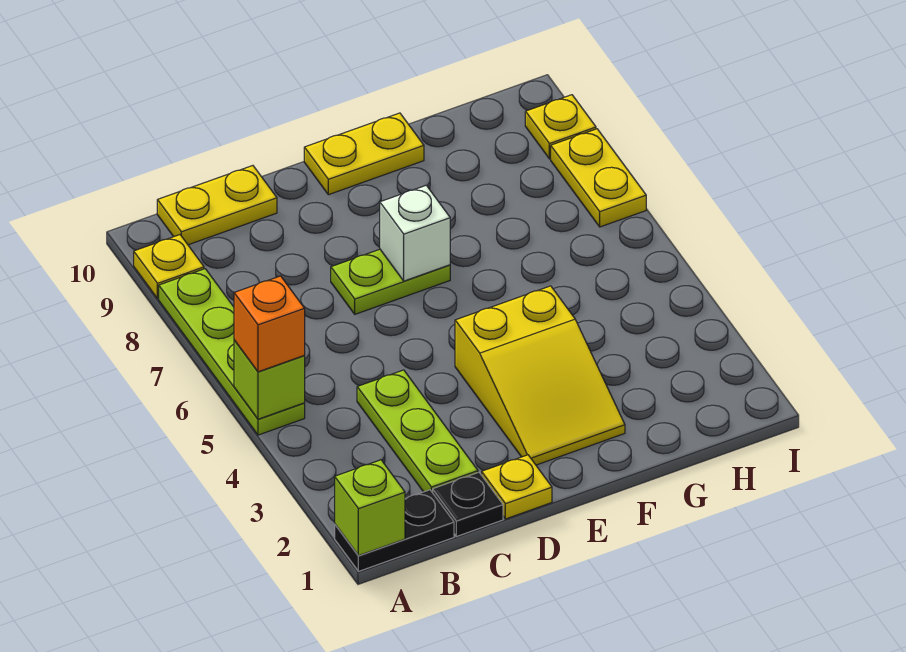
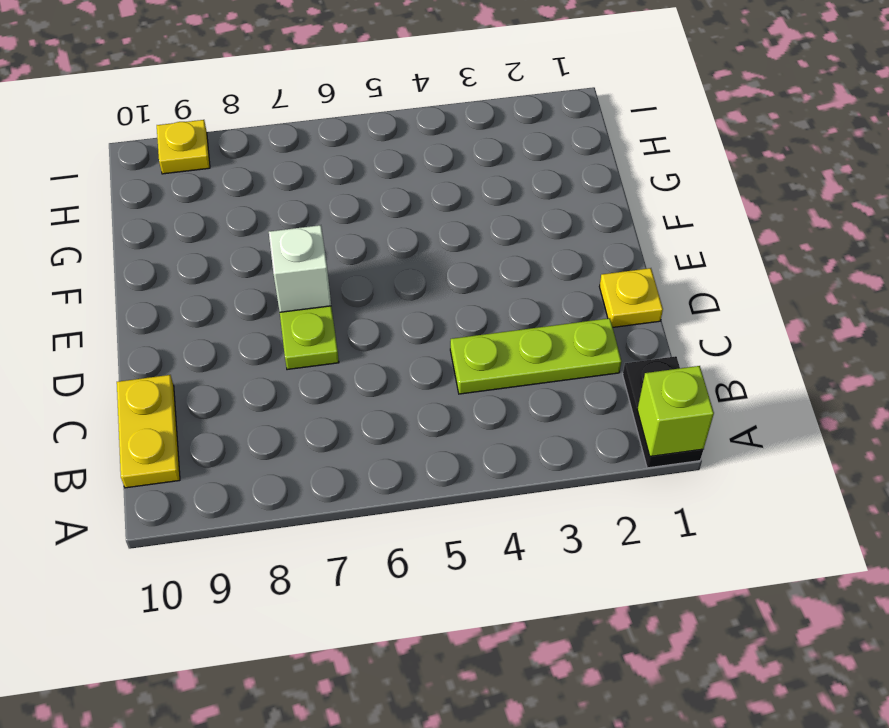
none -> lime 1x4 plate [159,269,305,435]
none -> yellow 1x1 plate [134,235,204,299]
none -> black 1x1 plate [433,472,503,536]

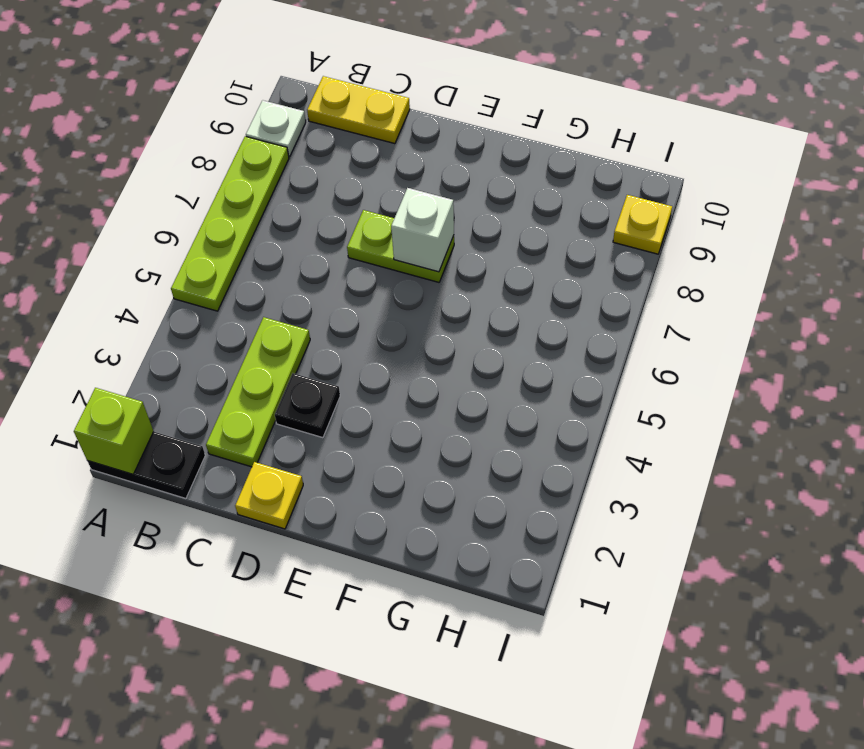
white 1x1 plate [246,100,306,157] -> yellow 1x1 plate [134,235,204,299]
black 1x1 plate [275,373,340,438] -> black 1x1 plate moved to [433,472,503,536]
none -> yellow 2x3 slope [455,286,625,465]
none -> yellow 1x2 plate [304,113,424,195]
none -> yellow 1x2 plate [551,129,646,227]

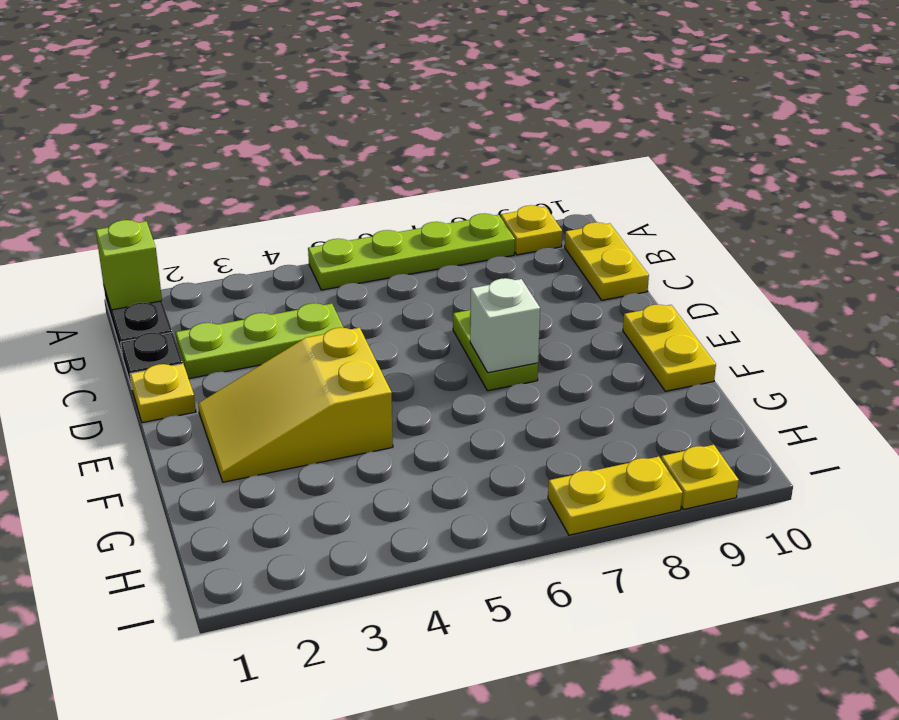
none -> lime 1x1 brick [234,340,305,419]
none -> orange 1x1 brick [234,276,305,372]

